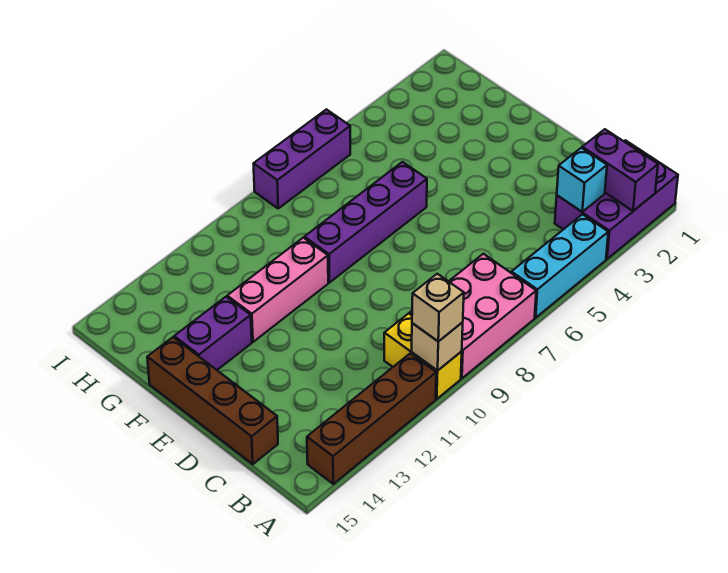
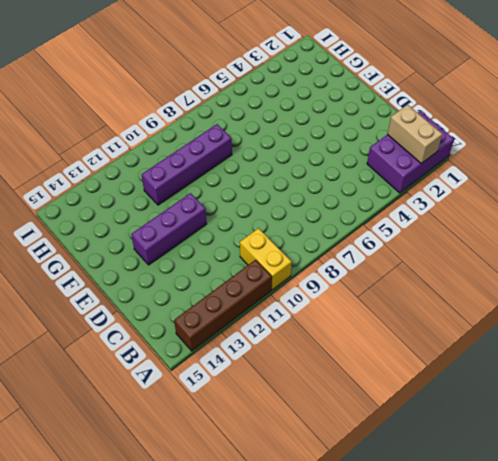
tan 1x2 brick [388,105,442,163] -> purple 1x2 brick [582,129,658,211]
purple 1x3 brick [131,193,207,265] -> purple 1x3 brick moved to [253,109,350,208]
purple 1x4 brick [142,124,232,205] -> purple 1x4 brick moved to [304,162,427,283]
none -> cyan 1x3 brick [511,214,608,318]
none -> pink 2x3 brick [410,254,536,378]
none -> brown 1x4 brick [147,337,278,464]

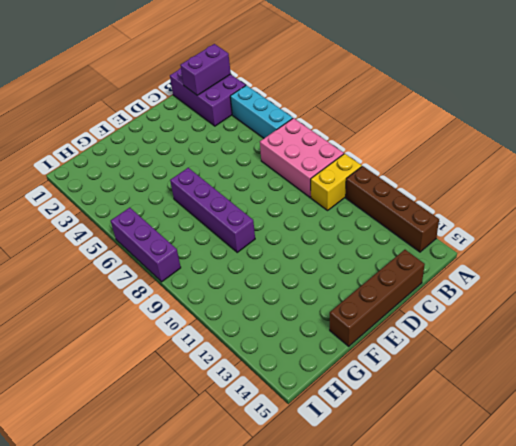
none -> pink 1x3 brick [227,238,328,342]
none -> purple 1x2 brick [174,297,252,370]
none -> tan 1x1 brick [412,322,463,371]

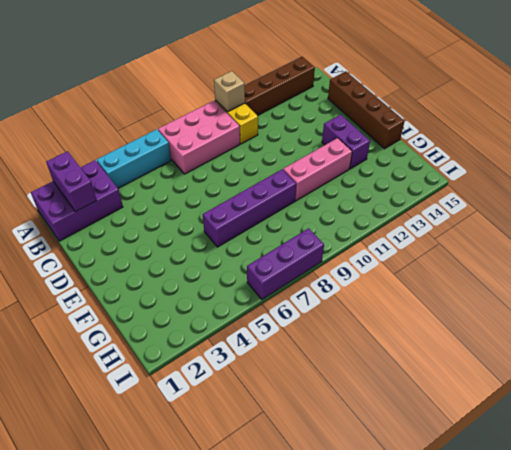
purple 1x2 brick [322,115,370,169] -> purple 1x2 brick turned to [174,297,252,370]
none -> cyan 1x1 brick [557,148,607,212]
none -> tan 1x1 brick [412,274,464,342]

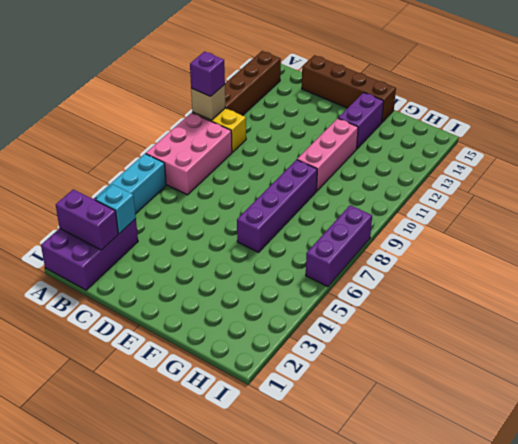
purple 1x1 brick [190,52,225,96] -> tan 1x1 brick [412,274,464,342]

